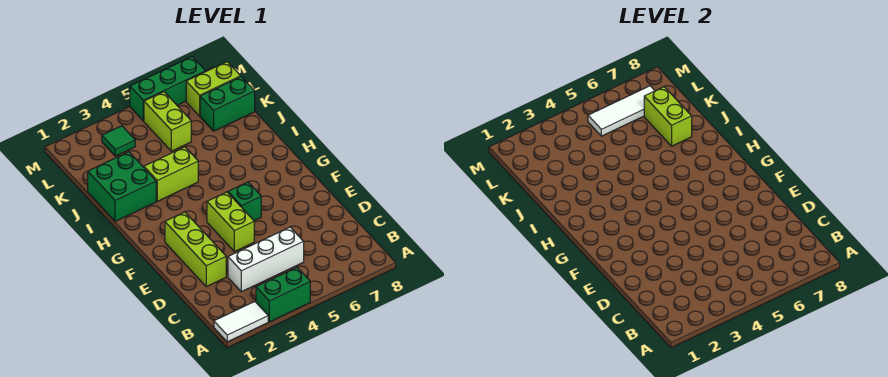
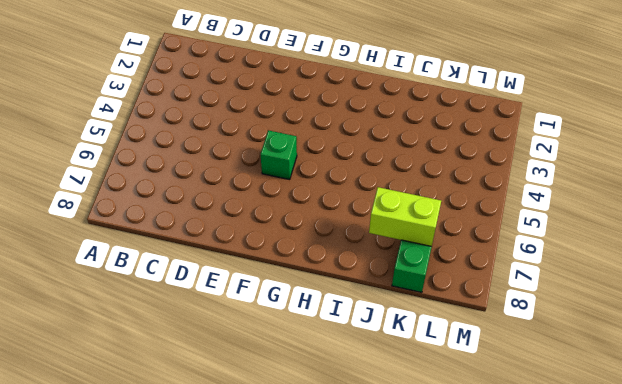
none -> white 1x2 tile [214,302,268,342]
none -> green 1x2 brick [256,267,310,322]
none -> white 1x3 brick [228,227,304,292]

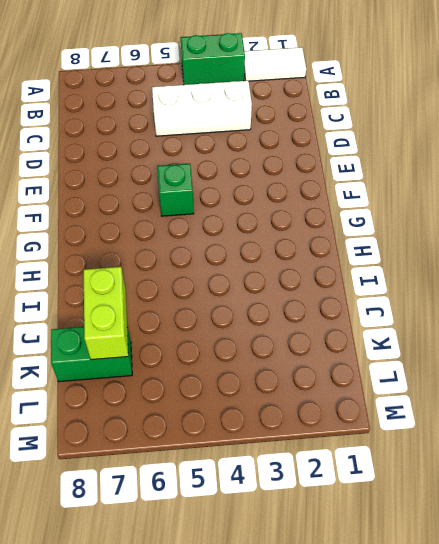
none -> lime 1x3 brick [165,212,226,287]
none -> lime 1x2 brick [207,192,254,252]
none -> green 2x2 brick [88,152,156,221]

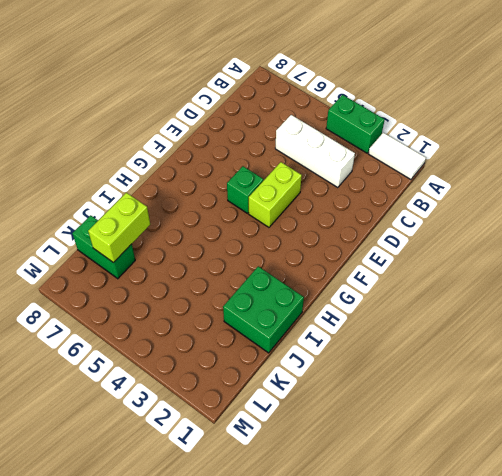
none -> lime 1x3 brick [165,212,226,287]
none -> lime 1x2 brick [144,147,198,201]
none -> lime 1x2 brick [144,92,191,151]

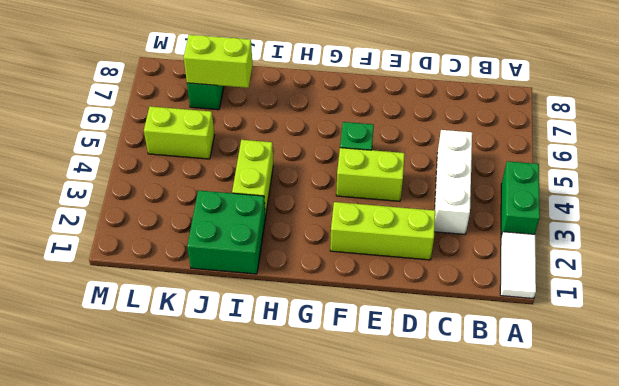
none -> green 1x1 tile [102,126,135,156]
none -> lime 1x2 brick [186,62,241,116]
none -> green 1x3 brick [130,57,206,121]

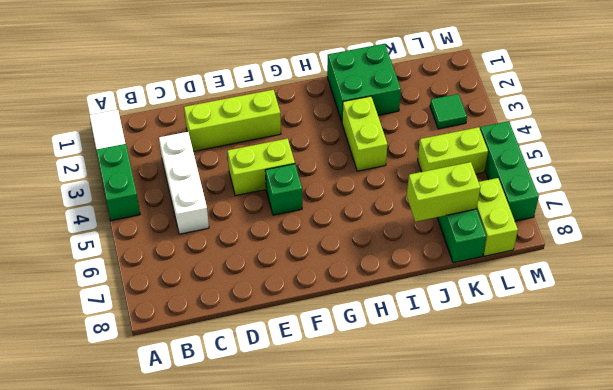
none -> white 1x3 tile [588,86,655,136]

